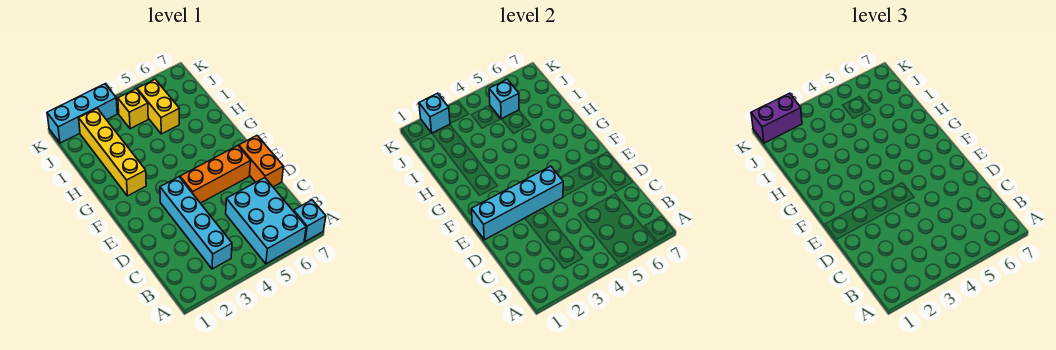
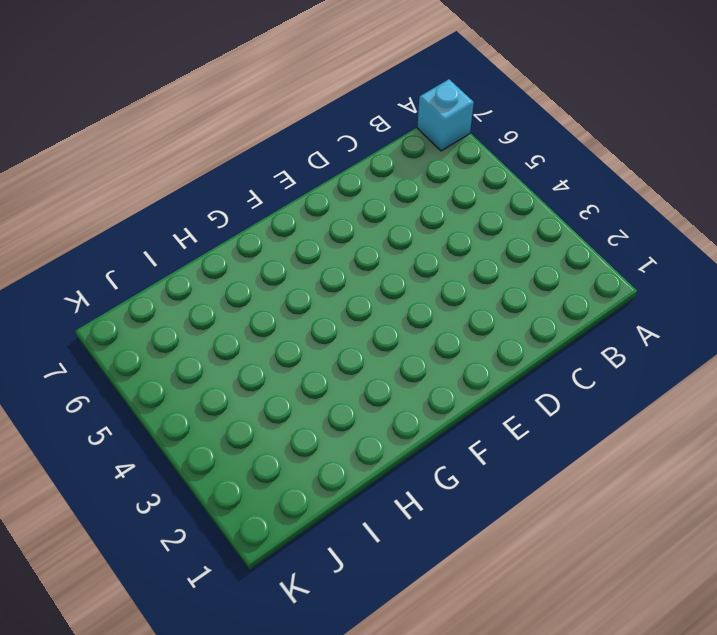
none -> cyan 2x3 brick [226,178,306,264]
none -> cyan 1x4 brick [160,177,232,269]
none -> orange 1x2 brick [239,136,283,187]

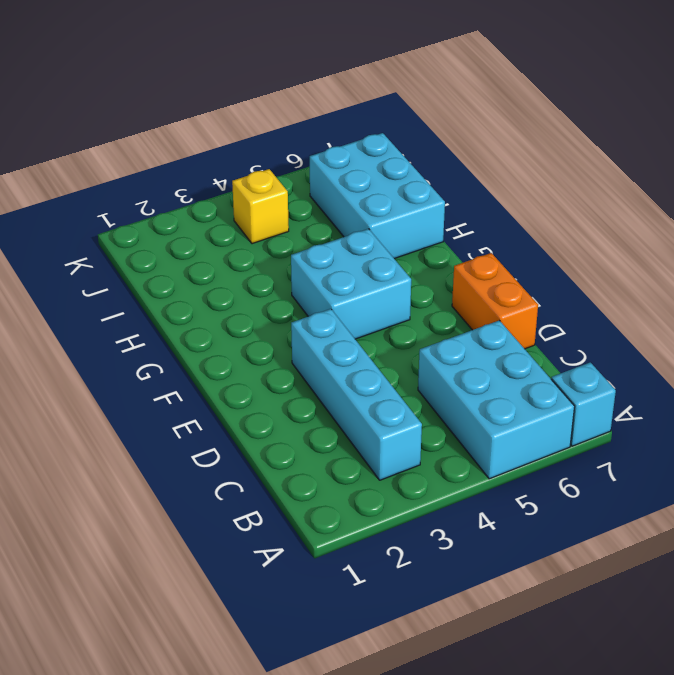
cyan 2x2 brick [291,229,411,339] -> none
cyan 2x3 brick [310,133,445,259] -> none
none -> orange 1x3 brick [180,146,251,203]
none -> yellow 1x4 brick [79,108,146,196]
none -> yellow 1x2 brick [137,79,179,134]

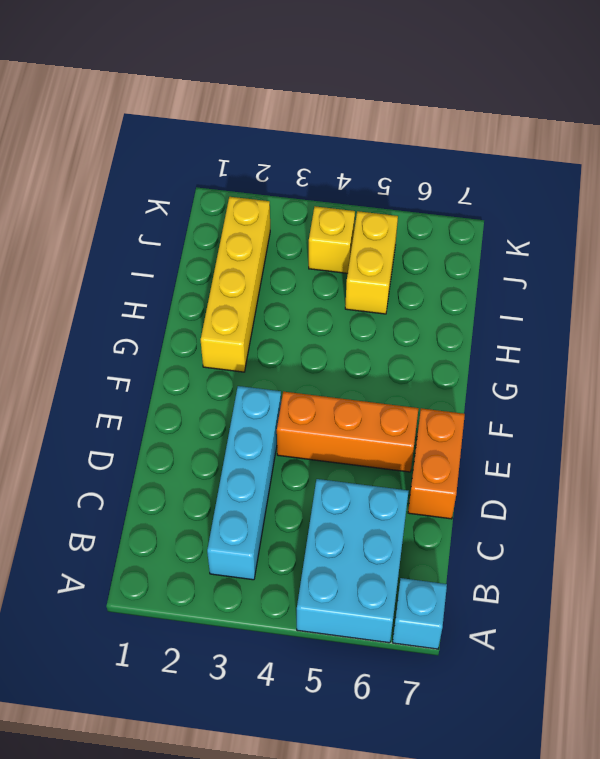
none -> cyan 1x3 brick [47,84,117,143]
none -> cyan 1x4 brick [471,166,563,240]
none -> cyan 1x1 brick [489,79,519,119]

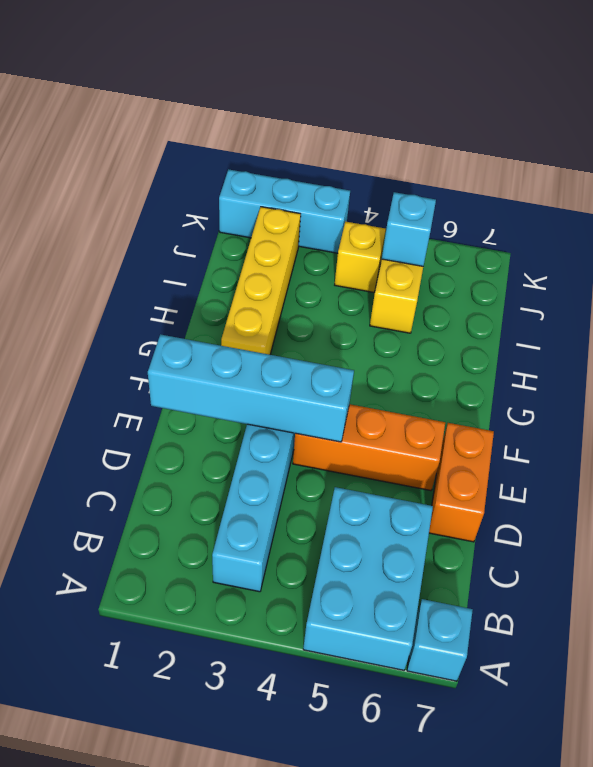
none -> cyan 1x1 brick [419,93,450,133]
none -> purple 1x2 brick [751,93,802,143]

